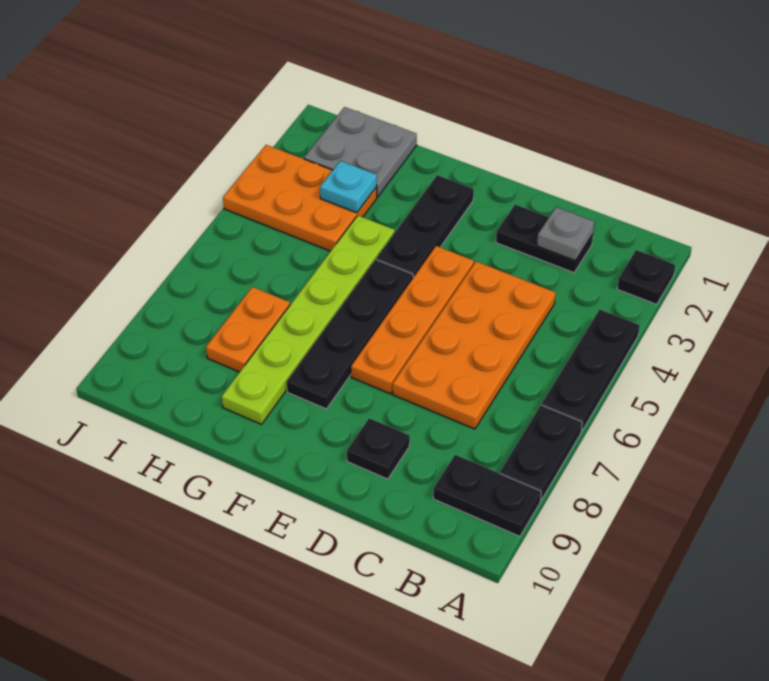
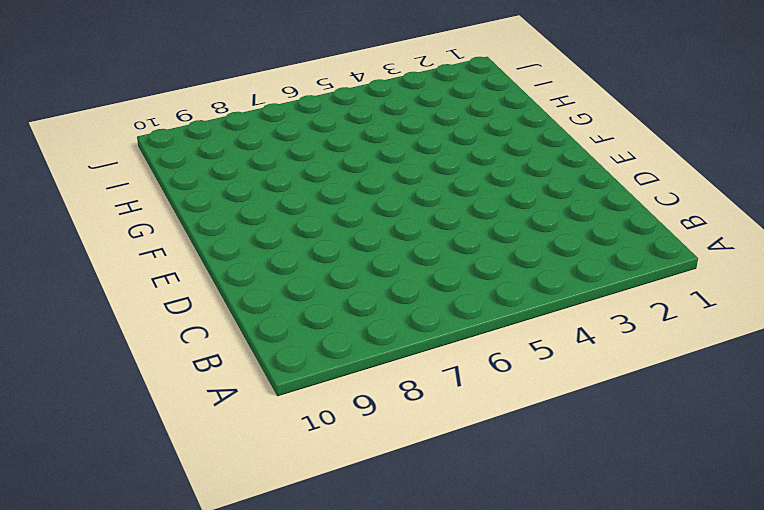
none -> black 1x1 plate [617,250,675,304]
none -> black 1x3 plate [542,310,640,431]
none -> black 1x2 plate [500,405,582,500]

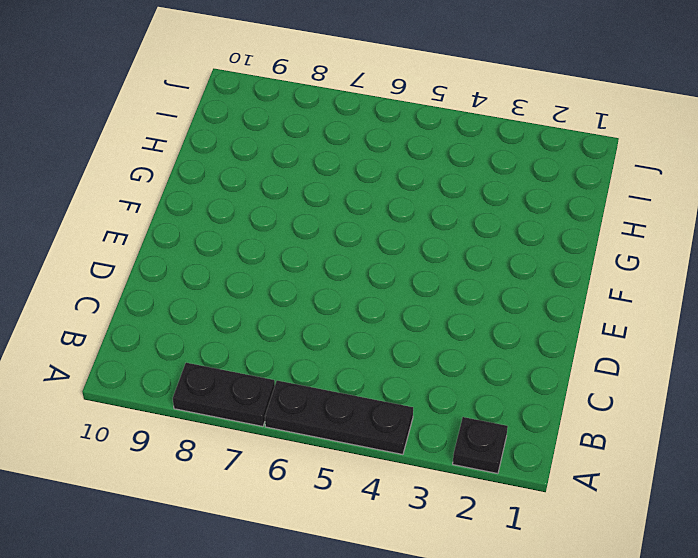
none -> black 1x2 plate [433,455,541,536]
none -> black 1x2 plate [496,204,593,273]
none -> orange 2x4 plate [393,261,556,429]

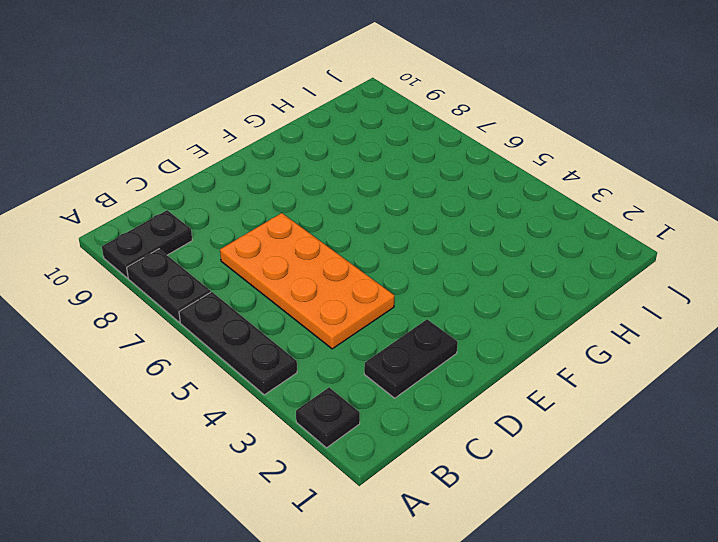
none -> black 1x1 plate [347,418,410,479]
none -> orange 1x4 plate [351,246,474,394]
none -> black 1x3 plate [377,175,474,277]

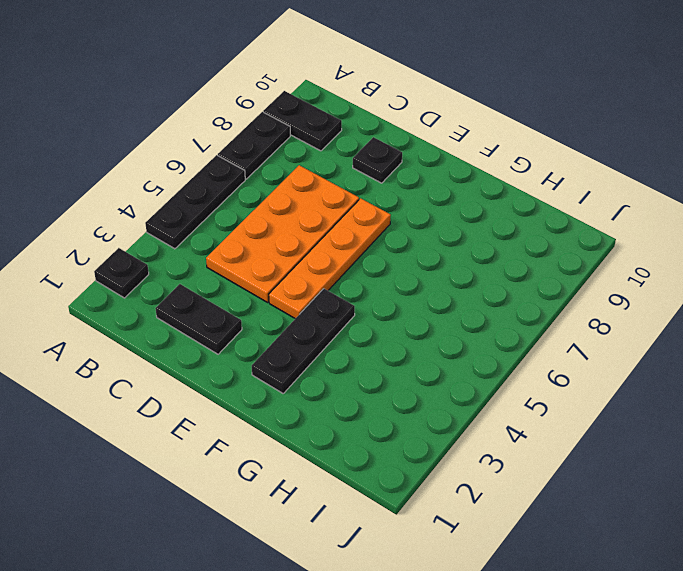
none -> black 1x4 plate [287,259,413,409]
none -> lime 1x6 plate [222,216,395,424]
none -> grey 2x2 plate [304,107,417,197]

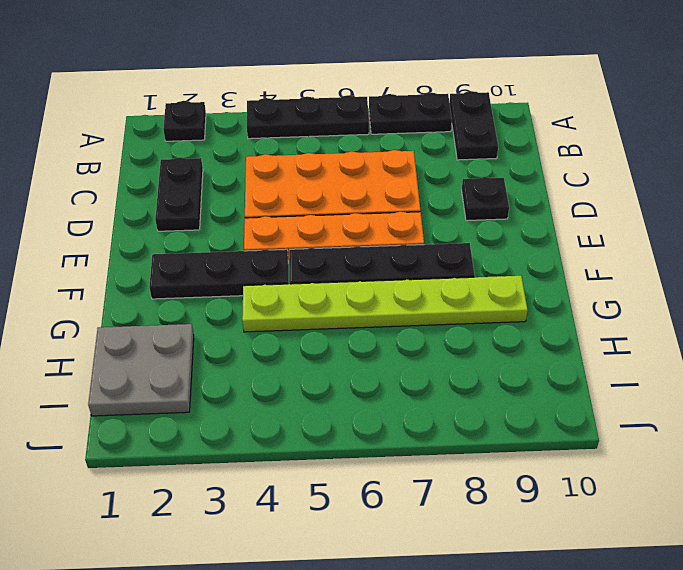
none -> orange 2x3 plate [223,145,377,251]
none -> orange 1x2 plate [206,287,290,372]
none -> grey 1x1 plate [537,207,594,261]

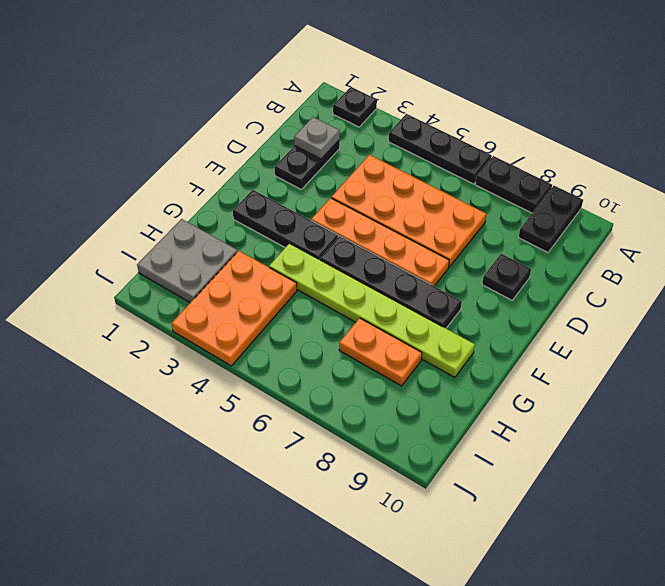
none -> cyan 1x1 plate [320,161,377,213]

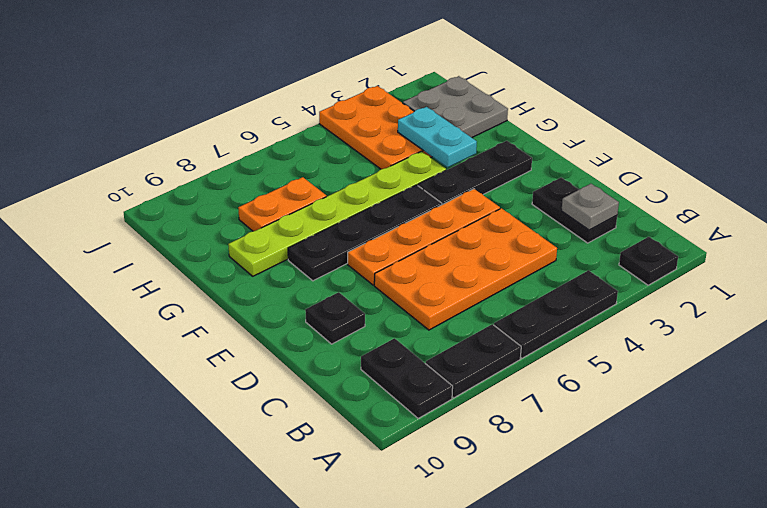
cyan 1x2 plate [398,107,477,167] -> cyan 1x1 plate [320,161,377,213]

